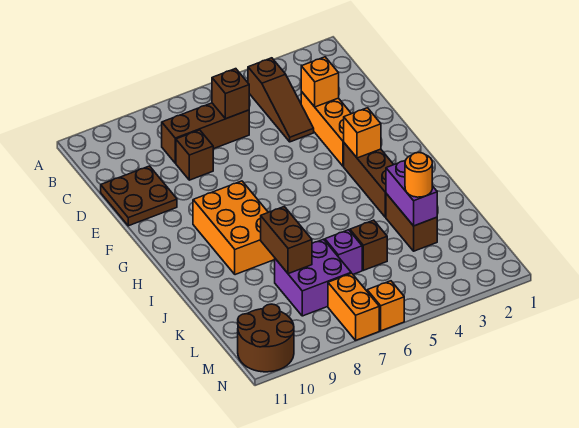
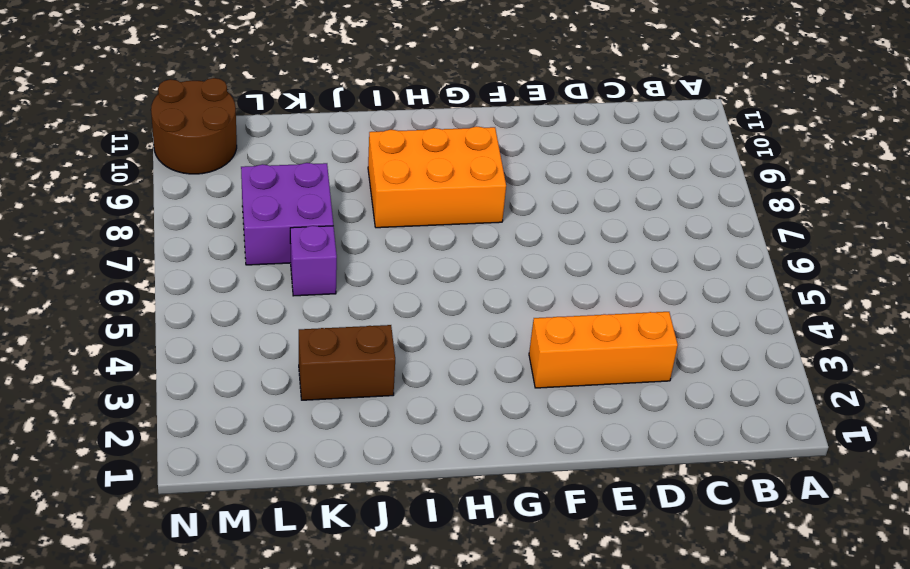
none -> brown 1x3 slope [248,58,314,142]
none -> brown 1x3 brick [162,103,249,163]
none -> brown 1x1 brick [176,130,213,180]

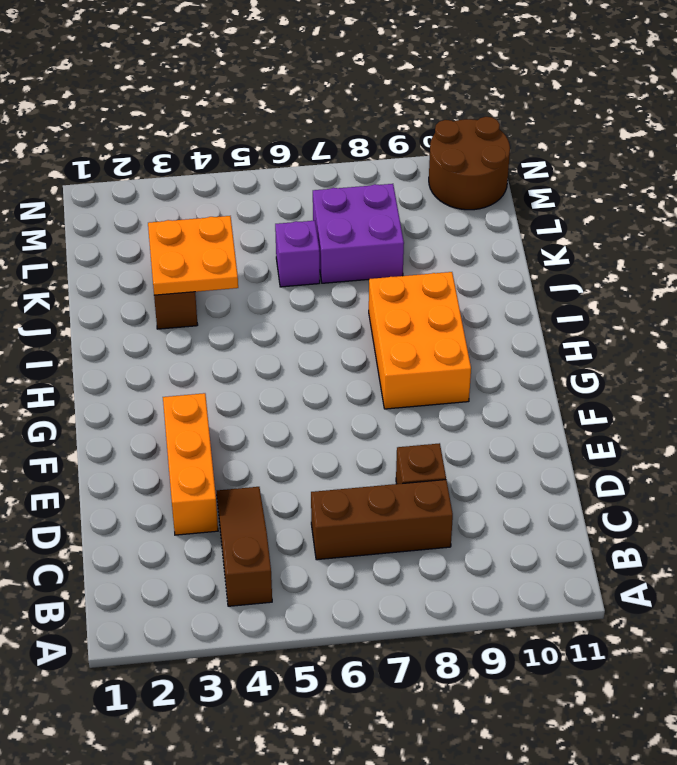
orange 2x2 plate [148,216,238,295] -> purple 1x2 brick [386,160,437,226]
none -> brown 2x2 plate [101,166,177,226]
none -> brown 1x3 brick [344,143,394,217]
none -> brown 1x1 brick [350,220,387,270]

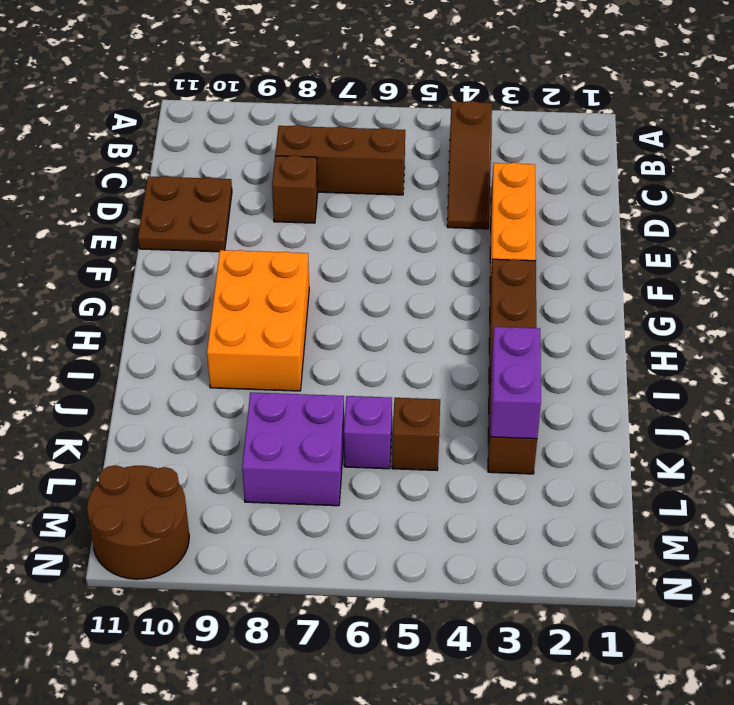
none -> orange 1x2 brick [328,273,379,340]
none -> orange 1x1 brick [367,281,404,331]
none -> brown 1x1 brick [212,69,249,119]

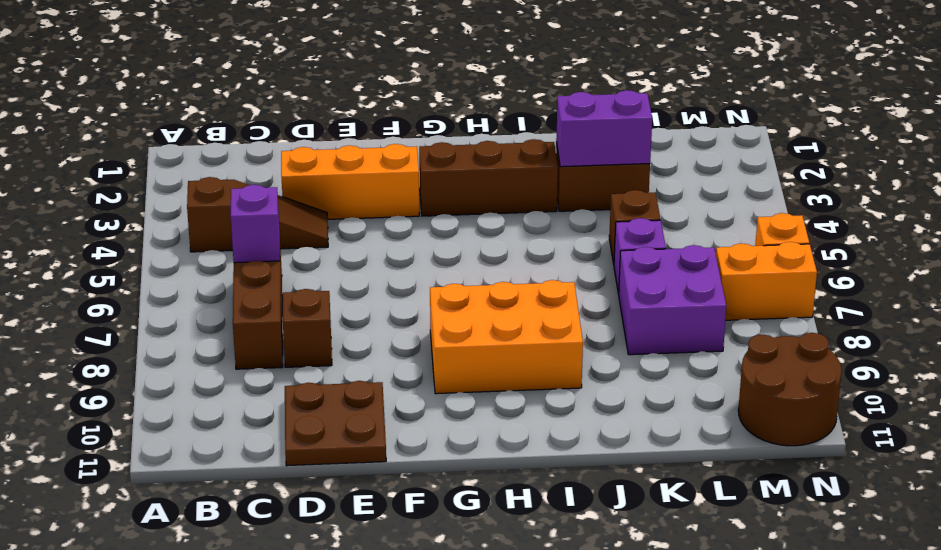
purple 1x1 brick [231,185,280,263] -> brown 1x1 brick [212,69,249,119]
none -> orange 1x1 brick [301,57,339,107]
none -> orange 1x1 brick [344,108,381,158]
none -> brown 1x2 brick [261,207,312,274]

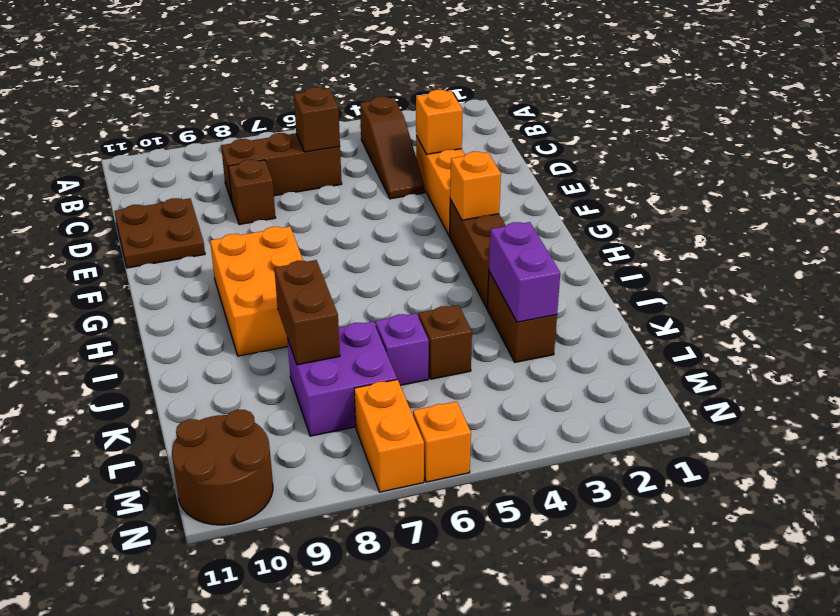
none -> orange 1x1 round brick [405,153,432,197]

